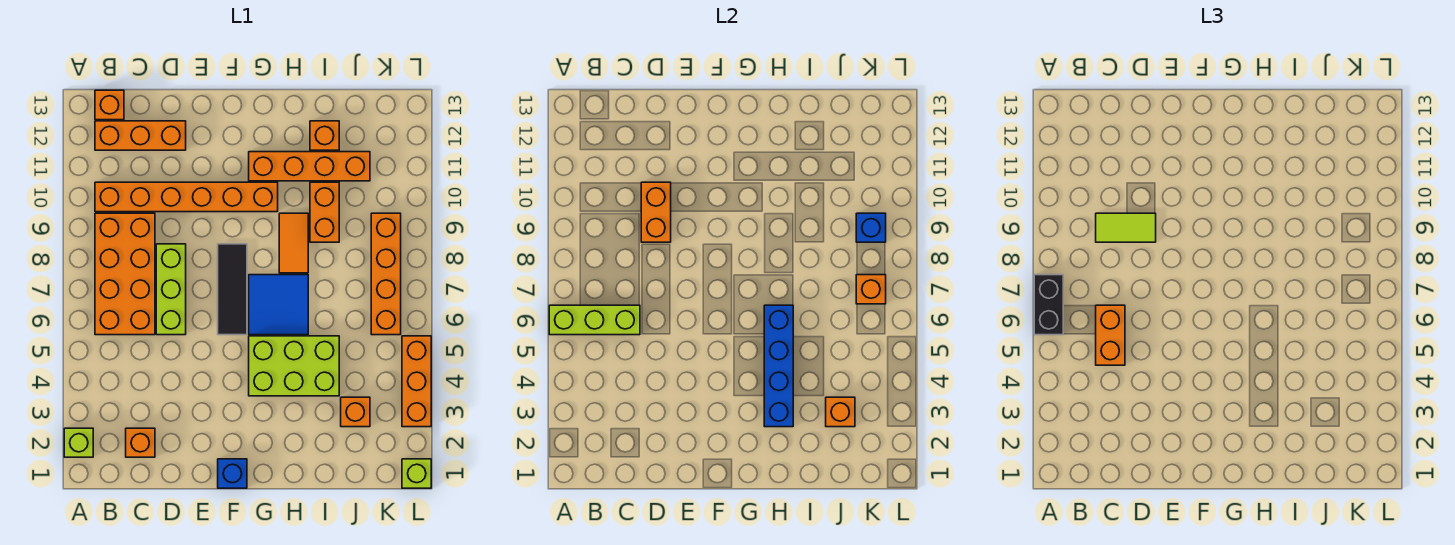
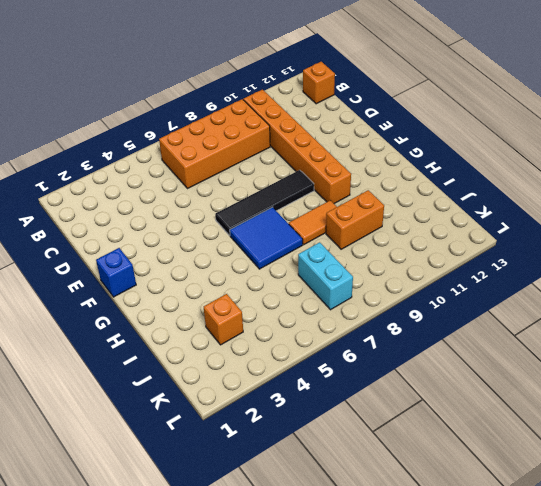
black 1x4 tile [215,170,314,236] -> black 1x3 tile [218,244,247,335]
cyan 1x2 brick [298,242,353,310] -> orange 1x4 brick [371,213,401,335]
none -> lime 1x1 brick [64,428,93,457]
none -> orange 1x3 brick [95,121,186,150]
none -> orange 1x1 brick [126,428,155,457]

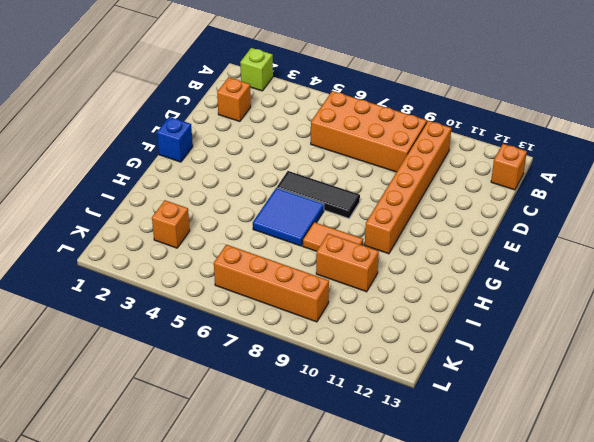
none -> orange 1x3 brick [95,121,186,150]
none -> lime 1x3 brick [156,244,186,335]
none -> lime 2x3 brick [249,336,339,396]

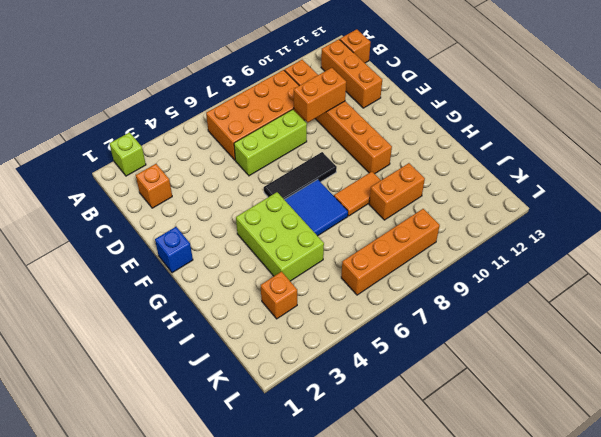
none -> orange 1x4 brick [249,152,370,181]
none -> orange 1x1 brick [310,121,339,150]
none -> lime 1x1 brick [402,459,431,488]

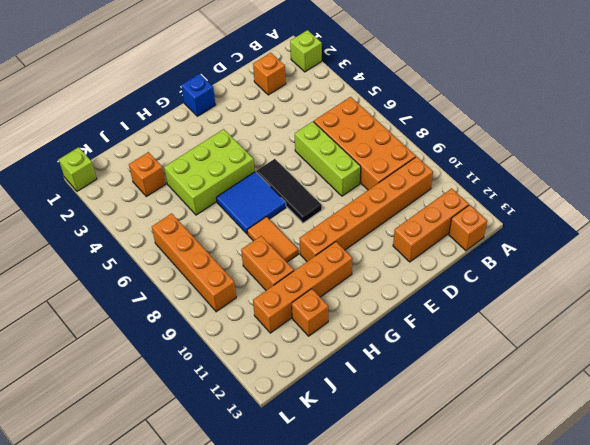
none -> orange 1x3 brick [402,336,431,427]
none -> lime 1x3 brick [549,305,640,335]
none -> orange 1x2 brick [641,182,671,242]

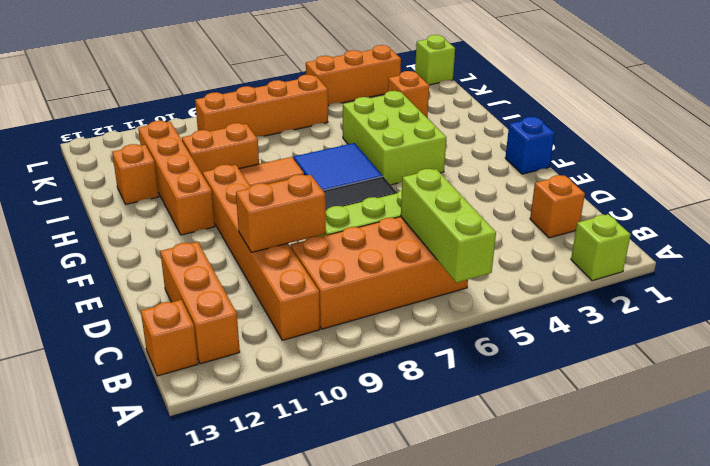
none -> blue 1x4 brick [764,305,793,427]
none -> orange 1x1 brick [826,397,855,427]
none -> orange 1x1 brick [856,275,886,304]

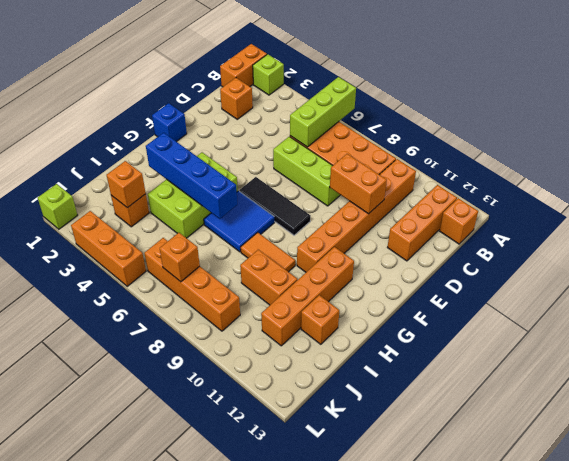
orange 1x2 brick [220,44,267,87] -> orange 1x2 brick turned to [1096,305,1125,365]
none -> blue 1x1 brick [856,213,886,242]
none -> black 1x2 brick [1034,275,1063,335]
none -> lime 1x2 tile [1096,213,1156,242]

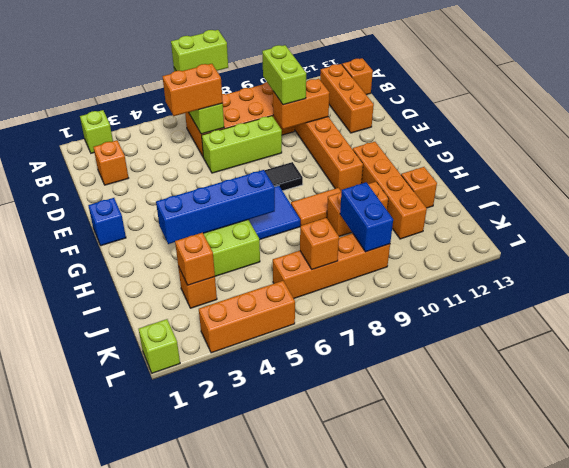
lime 1x2 brick [171,30,228,71] -> black 1x2 brick [1034,275,1063,335]
lime 1x2 brick [262,45,306,105] -> lime 1x2 tile [1096,213,1156,242]
blue 1x2 brick [340,182,393,252] -> blue 1x1 brick [856,213,886,242]

